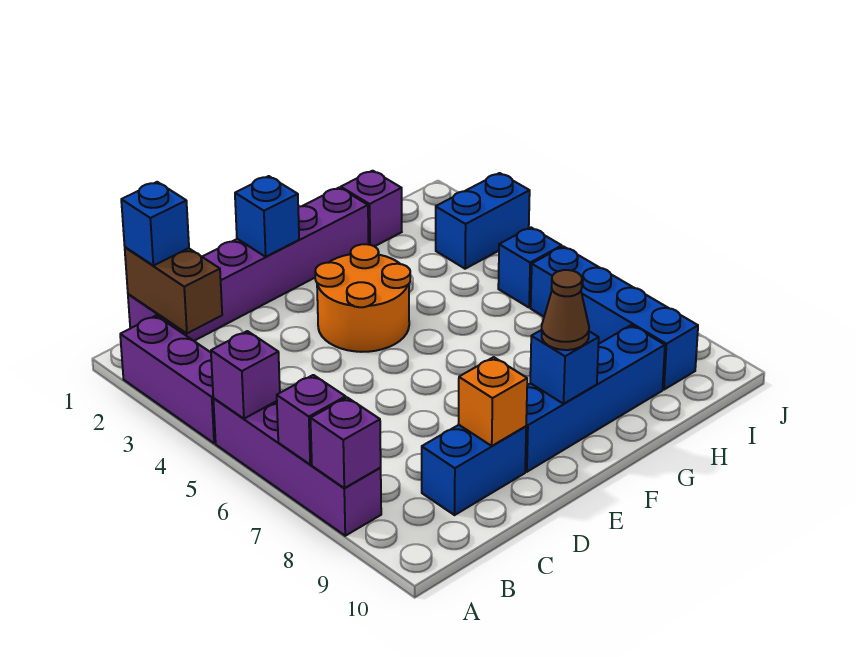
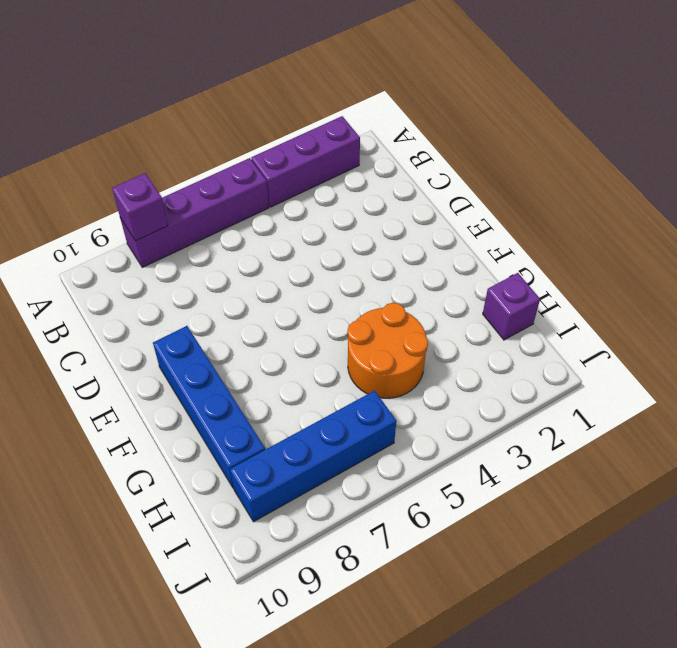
orange 2x2 round brick [348,303,428,398] -> orange 2x2 round brick moved to [315,244,410,352]
none -> purple 1x6 brick [128,188,369,341]
none -> blue 1x2 brick [422,425,526,515]
none -> blue 1x2 brick [436,173,530,269]

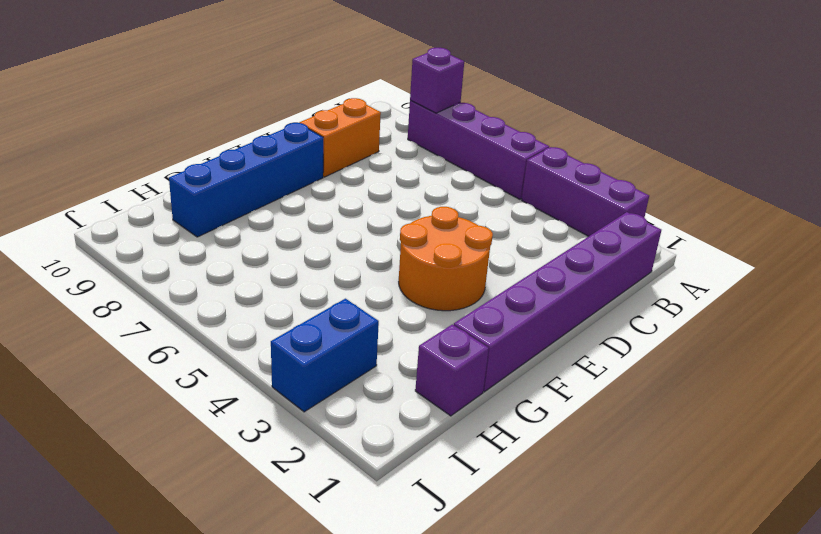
orange 1x2 brick [299,98,381,177] -> blue 1x2 brick [422,425,526,515]
none -> blue 1x1 brick [498,227,562,308]
none -> blue 1x4 brick [531,246,698,390]
none -> purple 1x1 brick [211,331,280,419]

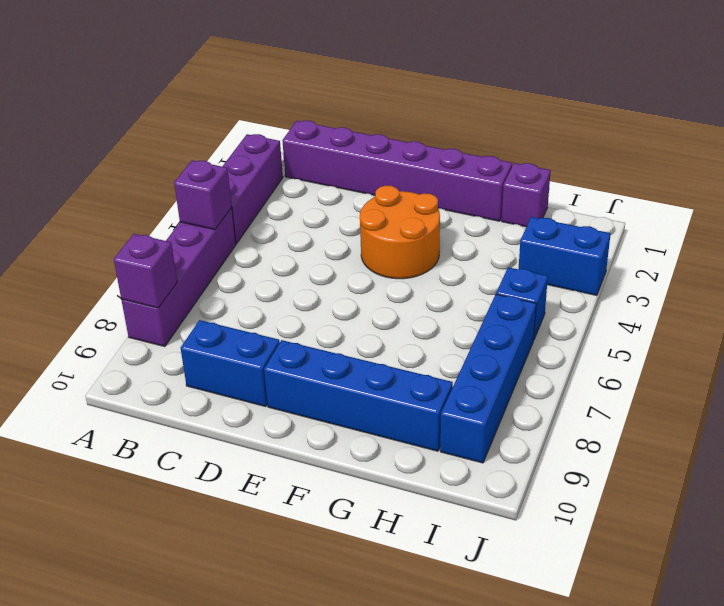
none -> purple 1x1 brick [277,375,346,464]
none -> brown 1x2 brick [125,247,222,333]
none -> orange 1x1 brick [459,357,527,446]

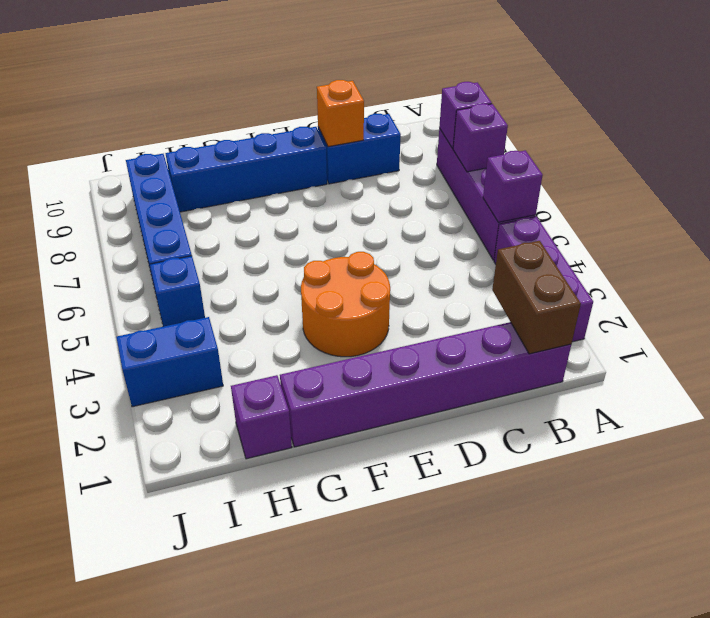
none -> blue 1x1 brick [235,176,299,257]
none -> blue 1x1 brick [530,330,599,404]
none -> blue 1x1 brick [121,182,189,266]

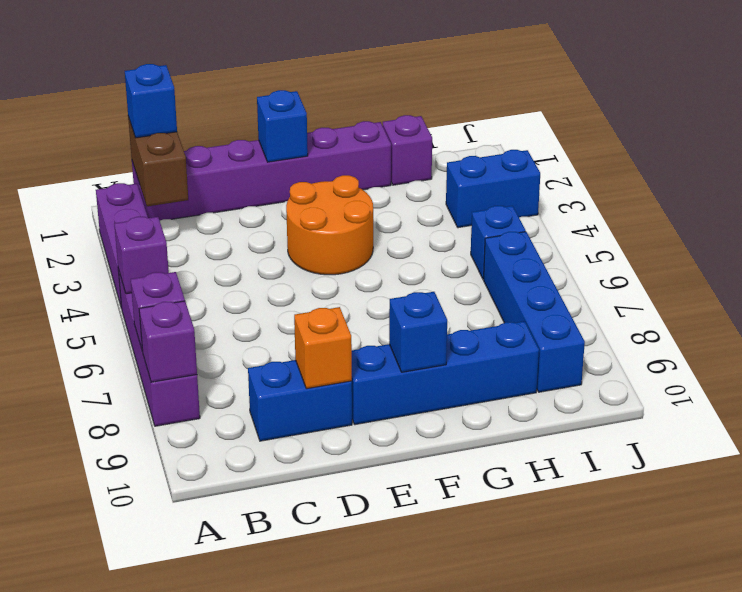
none -> brown 1x1 cone [542,270,589,350]

